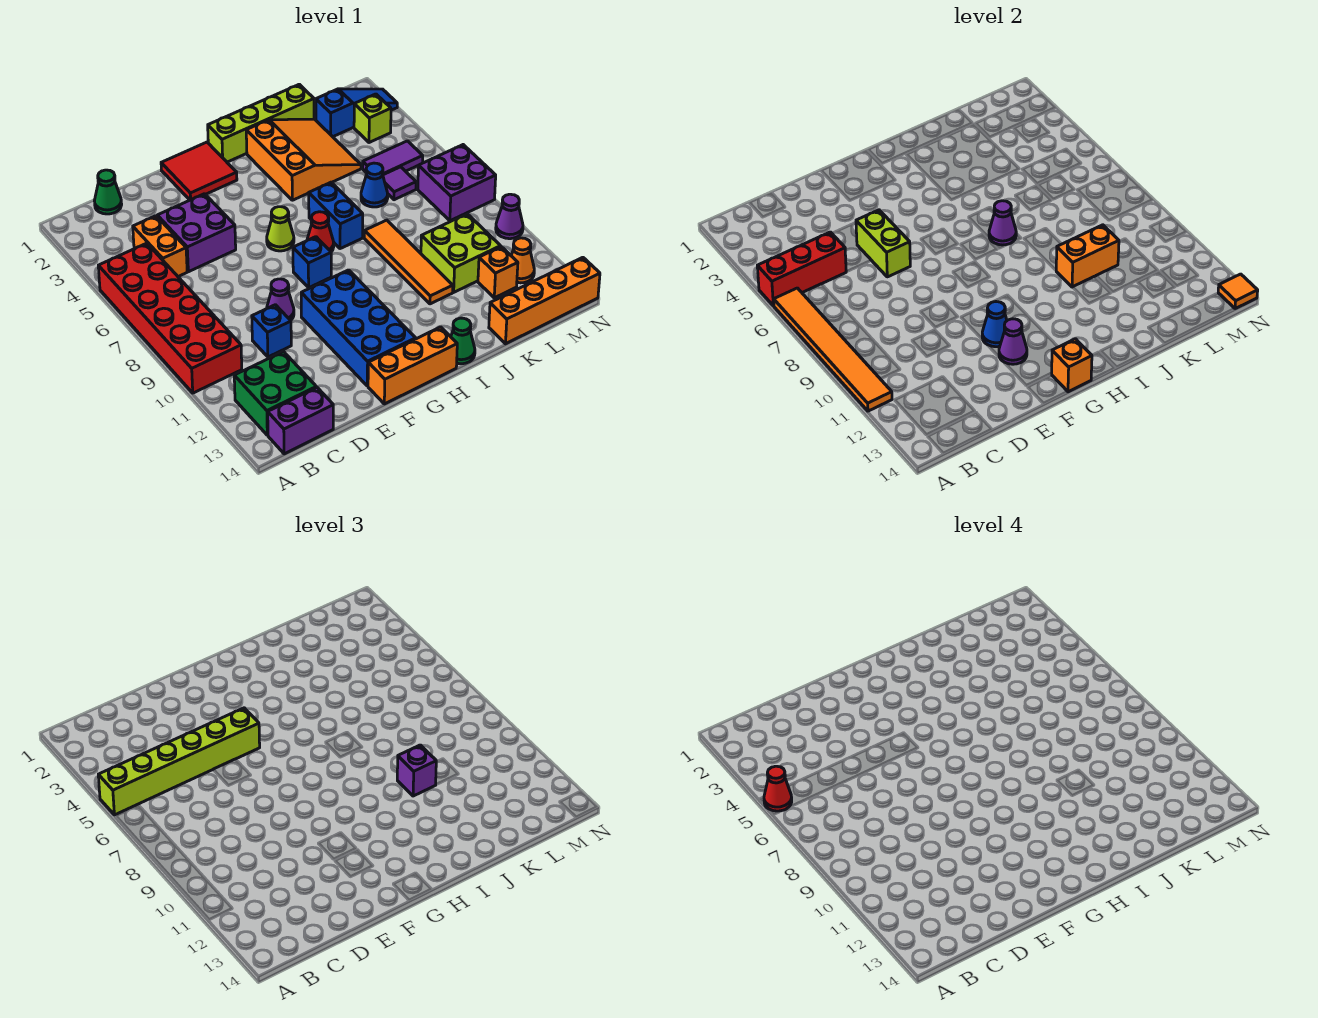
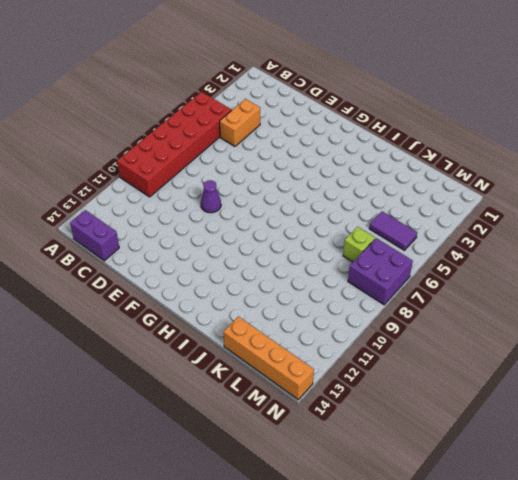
lime 1x1 brick [343,227,375,262] -> lime 1x1 brick moved to [354,94,391,143]
none -> green 2x2 brick [234,351,316,435]
none -> green 1x1 cone [94,170,122,214]
none -> purple 2x2 brick [157,194,236,272]
none -> blue 1x1 brick [252,305,291,357]

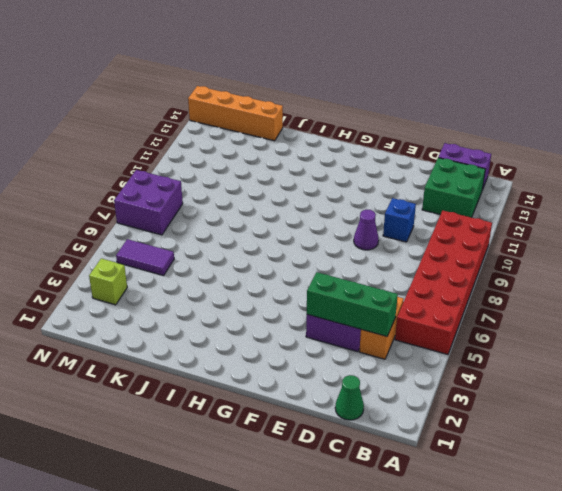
green 1x3 brick [307,272,398,336] -> none
none -> red 2x2 tile [161,142,237,200]
none -> blue 2x4 brick [301,270,416,386]
none -> orange 1x3 brick [368,327,457,404]
none -> lime 1x1 cone [267,207,294,251]

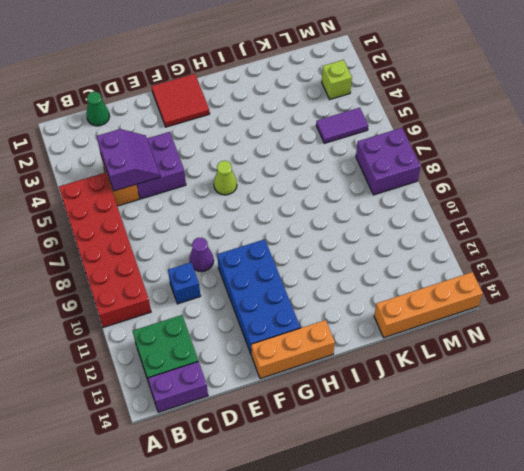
purple 2x2 slope [97,129,160,191] -> red 1x3 brick [757,232,846,306]
none -> blue 1x1 brick [293,237,331,288]
none -> lime 1x4 brick [208,84,314,162]
none -> red 1x1 cone [307,212,334,252]
none -> orange 3x3 slope [246,119,361,200]

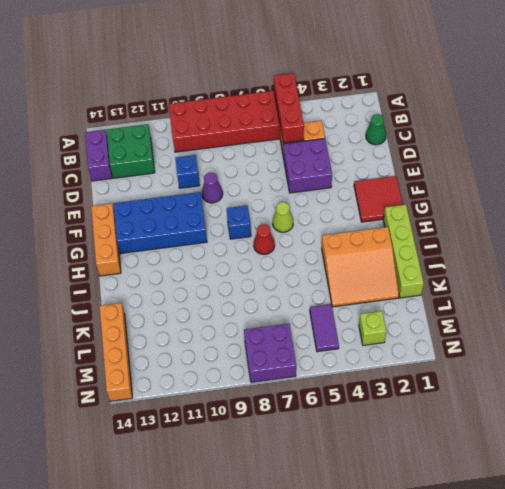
none -> blue 1x2 brick [309,182,363,249]
none -> green 1x1 cone [451,318,475,364]
none -> orange 1x4 tile [364,220,453,304]
none -> blue 1x1 cone [361,163,388,207]

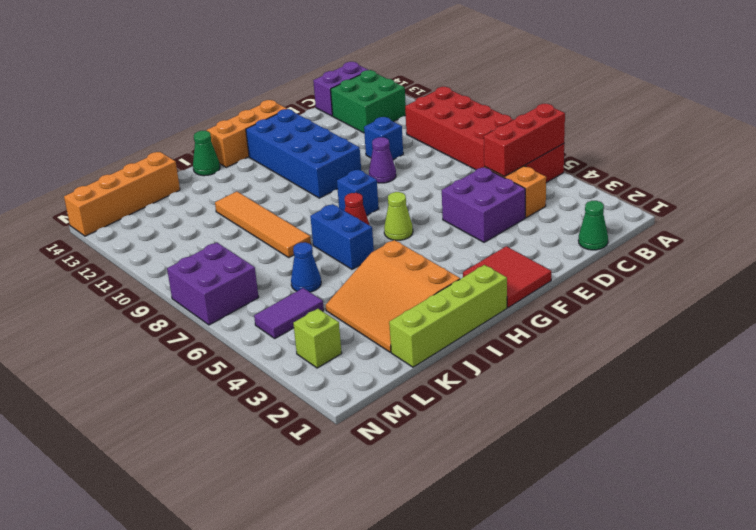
none -> lime 2x2 brick [421,214,501,292]
none -> blue 1x3 slope [316,89,397,137]
none -> purple 1x1 tile [383,167,416,200]
none -> orange 1x1 brick [478,247,518,298]

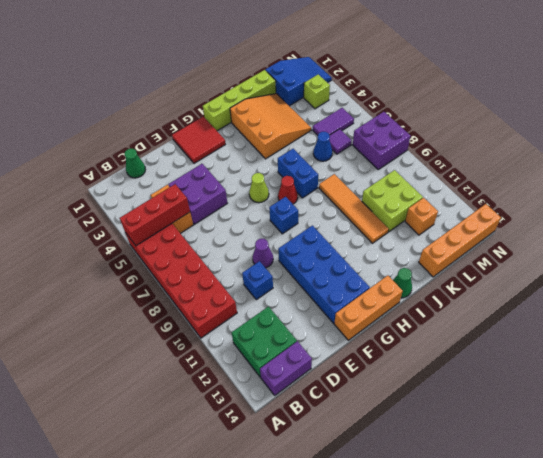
blue 2x3 slope [265,57,332,106] -> blue 1x3 slope [316,89,397,137]
none -> orange 1x1 cone [511,238,534,283]
none -> purple 1x1 cone [496,194,523,239]
none -> orange 1x6 tile [774,288,892,411]
none -> lime 1x2 brick [856,210,910,277]

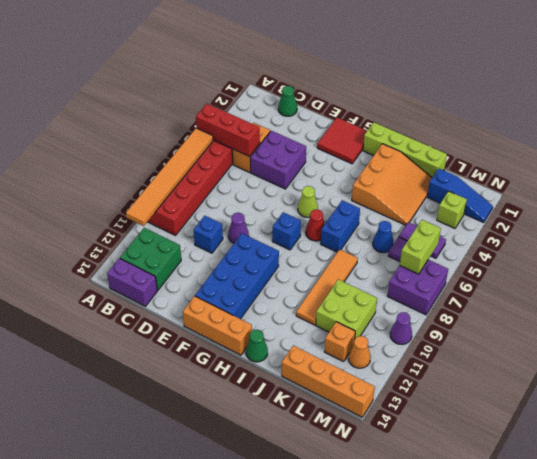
lime 1x2 brick [400,220,441,274] -> lime 1x2 brick moved to [856,210,910,277]
none -> blue 1x1 cone [982,302,1007,347]
none -> purple 1x1 cone [999,319,1027,364]
none -> orange 1x1 brick [1052,339,1092,392]
none -> purple 1x1 cone [989,201,1016,245]

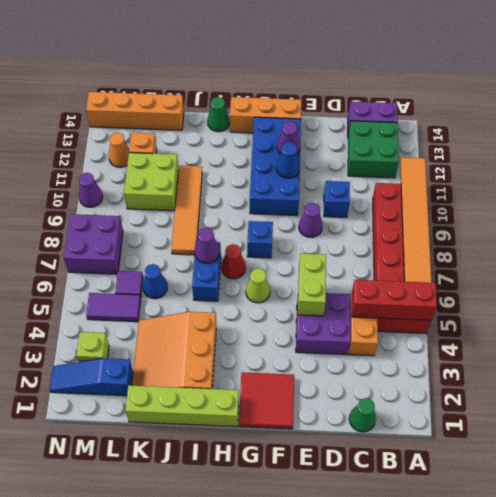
none -> orange 1x1 brick [1052,339,1092,392]
none -> orange 1x2 brick [1056,225,1119,287]
none -> orange 1x1 tile [1218,274,1258,309]
none -> lime 1x6 brick [98,708,260,815]

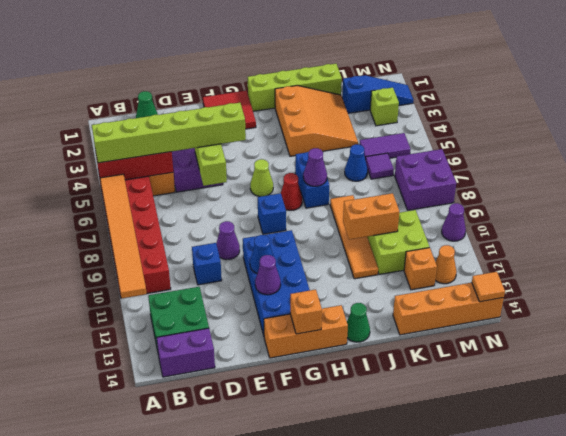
none -> purple 1x1 brick [397,745,436,796]
none -> red 1x1 cone [764,766,792,811]

